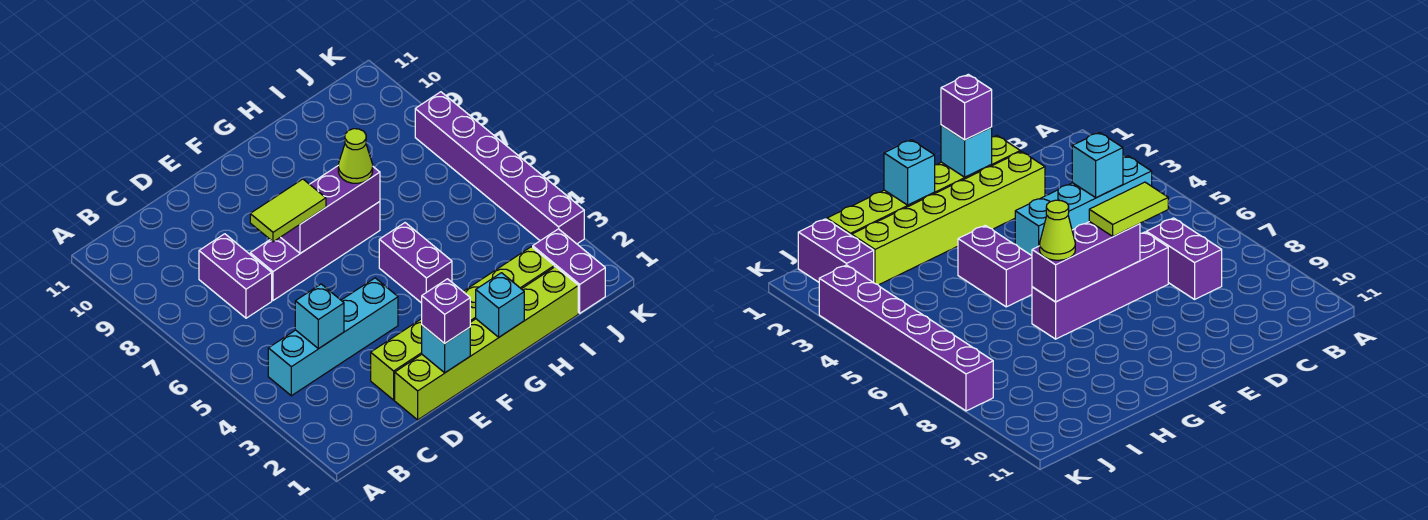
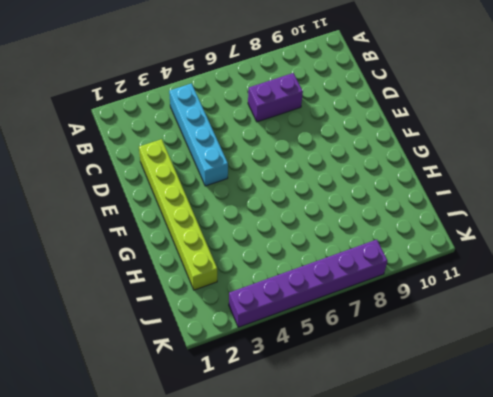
none -> lime 1x6 brick [395,267,578,420]
none -> purple 1x4 brick [250,202,380,300]
none -> purple 1x2 brick [379,223,452,303]

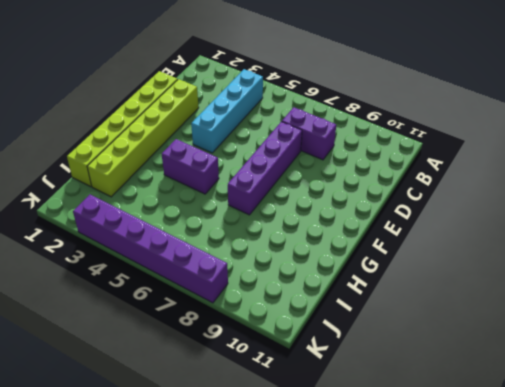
none -> purple 1x2 brick [533,229,605,313]
none -> cyan 1x1 brick [295,284,344,349]
none -> cyan 1x1 brick [422,325,470,373]

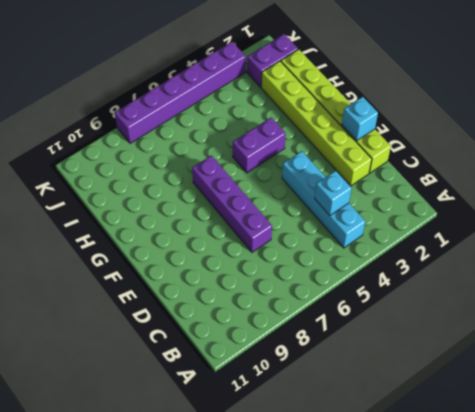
none -> purple 1x2 brick [199,234,272,318]
none -> purple 1x3 brick [281,165,380,253]
none -> cyan 1x1 brick [476,273,524,337]

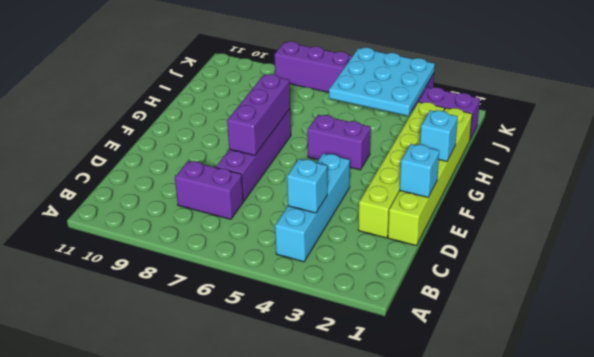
cyan 3x3 plate [329,48,435,116] -> none
none -> lime 1x2 tile [250,179,326,242]
none -> purple 1x1 brick [422,279,470,343]
none -> lime 1x1 cone [338,129,373,183]

